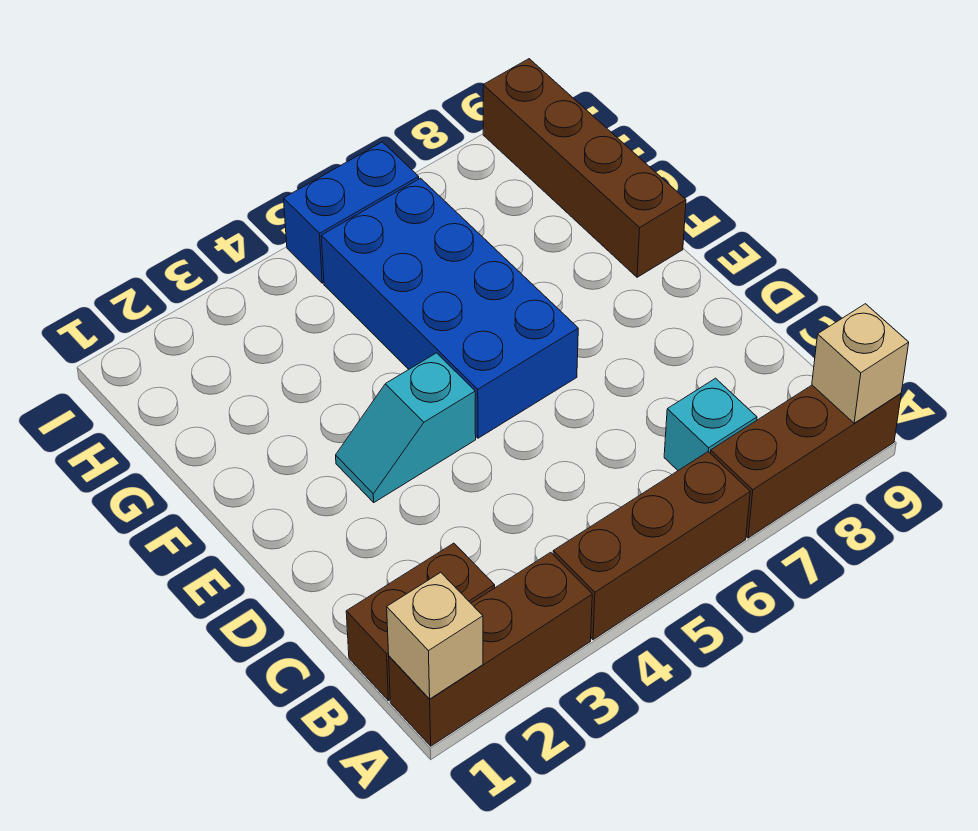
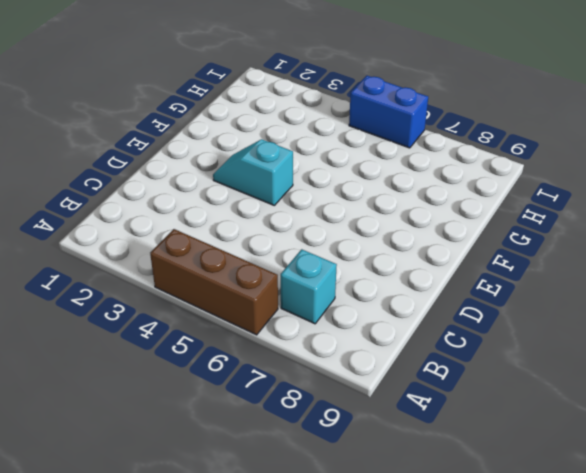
none -> brown 1x3 brick [389,552,592,746]
none -> brown 1x3 brick [710,385,901,538]

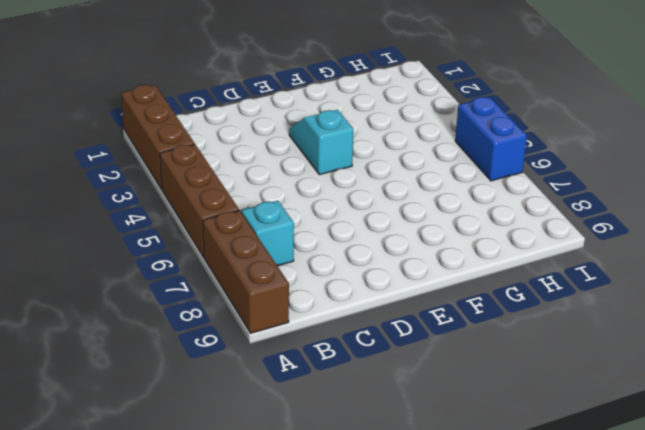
none -> brown 1x2 brick [346,543,495,701]
none -> blue 2x4 brick [321,178,578,438]

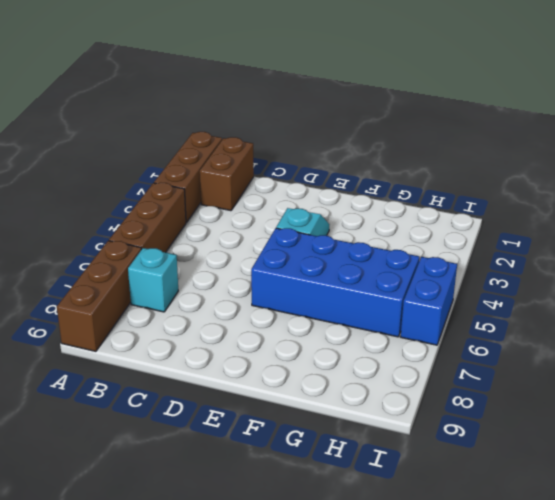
none -> brown 1x4 brick [483,59,686,277]
none -> tan 1x1 brick [387,572,483,699]

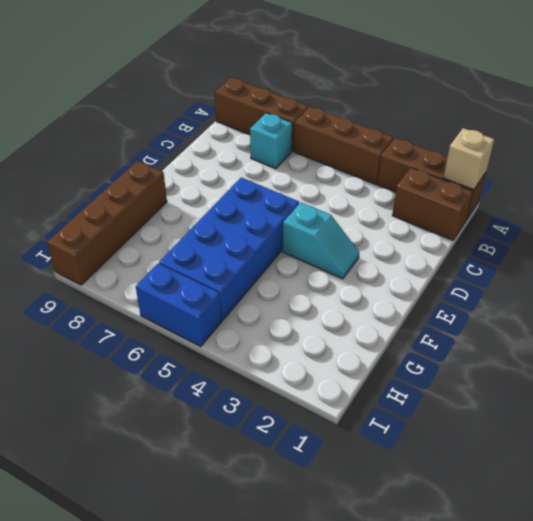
none -> tan 1x1 brick [812,304,909,423]

